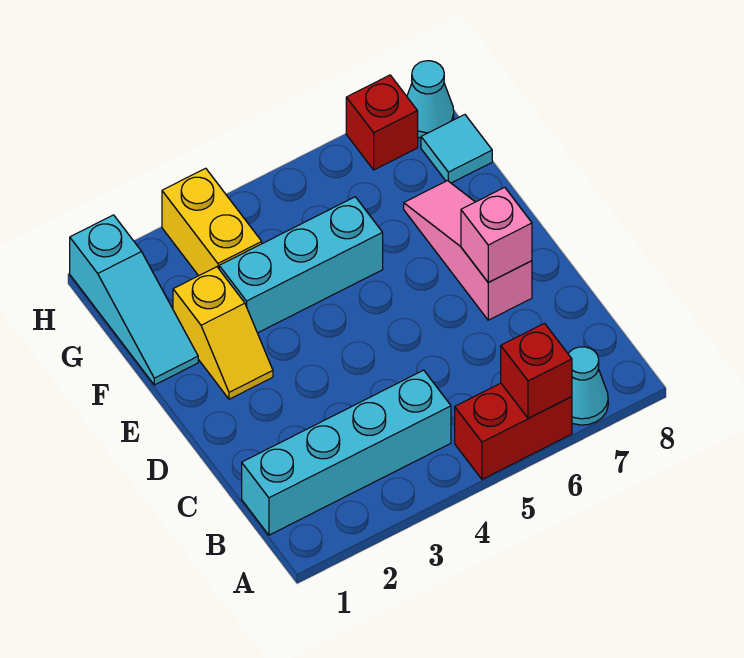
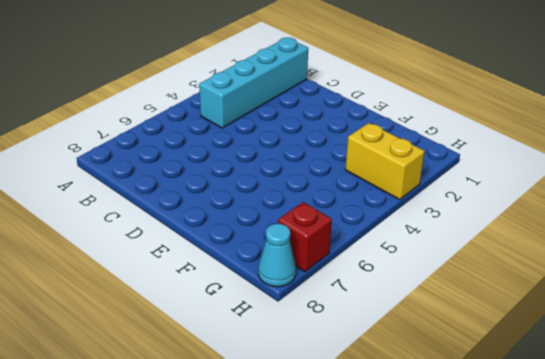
none -> red 1x2 brick [455,383,572,479]
none -> cyan 1x1 cone [568,347,608,425]
none -> pink 1x3 slope [404,181,532,320]

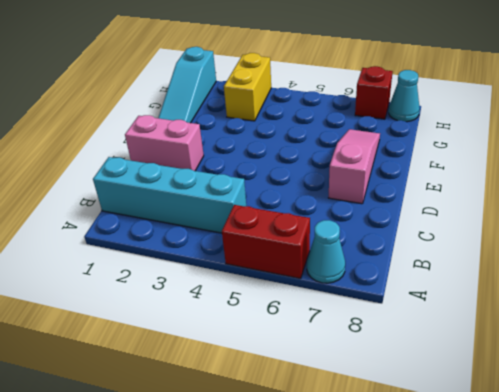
pink 1x2 brick [125,115,204,171] -> none
none -> yellow 1x2 slope [173,267,273,399]
none -> cyan 1x3 brick [219,197,383,333]
none -> cyan 1x1 tile [421,115,492,183]

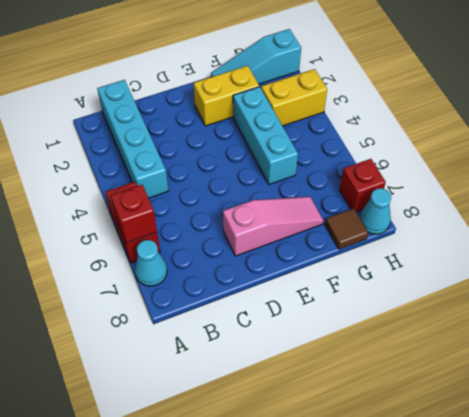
yellow 1x2 brick [194,66,259,126] -> yellow 1x2 slope [173,267,273,399]
brown 1x1 tile [325,208,368,249] -> cyan 1x1 tile [421,115,492,183]
none -> pink 1x1 brick [461,187,532,282]

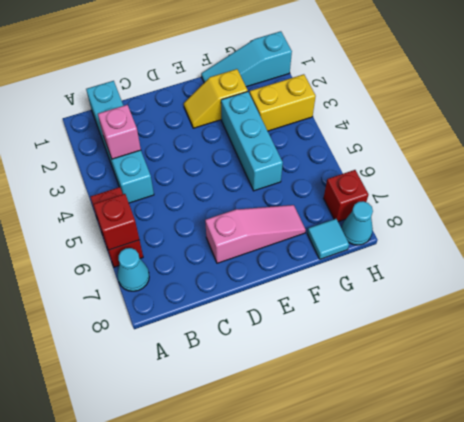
pink 1x1 brick [98,105,141,159] -> pink 1x1 brick moved to [461,187,532,282]

